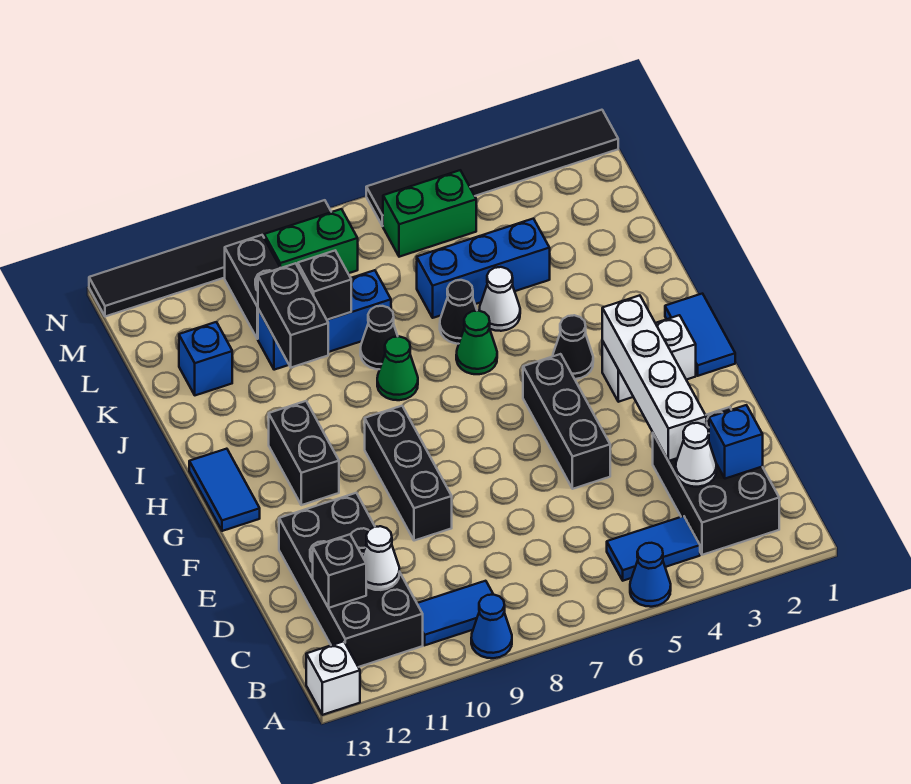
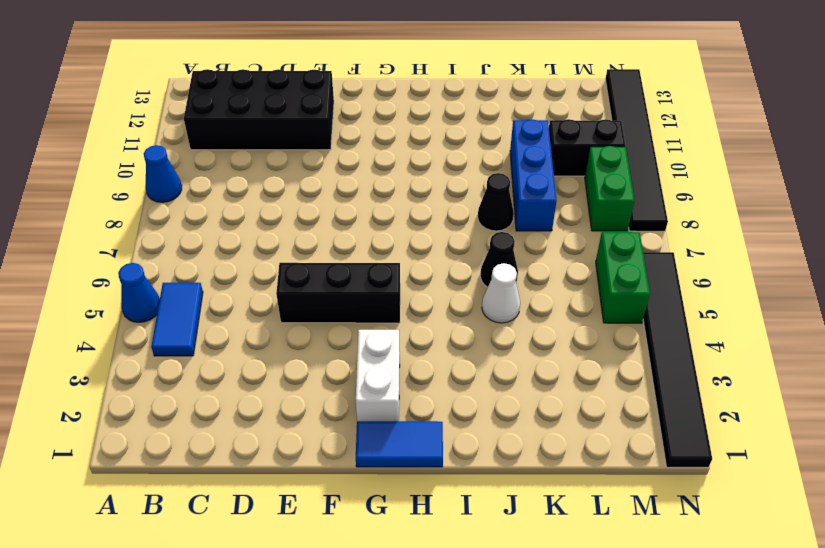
none -> white 1x1 brick [306,641,360,715]
none -> black 2x3 brick [653,407,779,555]
none -> blue 1x2 tile [417,581,493,645]
none -> black 1x3 brick [365,406,452,541]

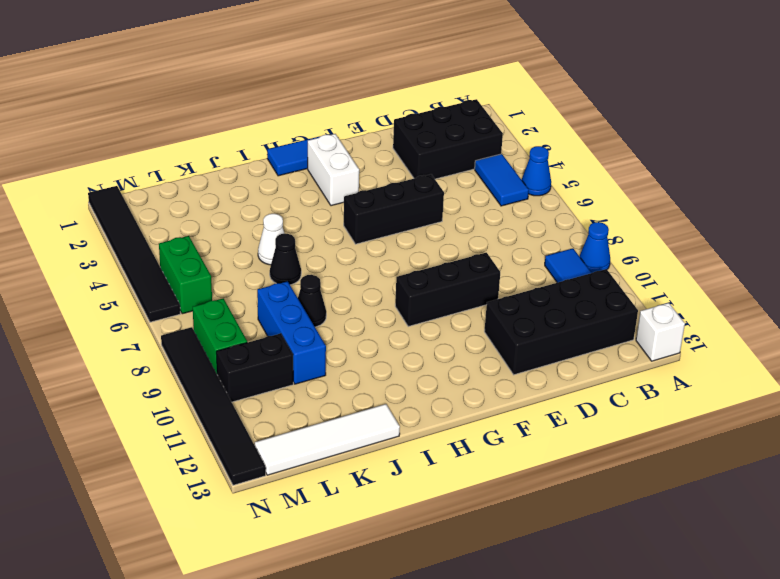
white 1x4 tile [255,404,400,475] -> none
none -> black 1x2 brick [269,401,339,505]
none -> blue 1x2 tile [189,449,260,531]
none -> black 1x1 cone [553,315,593,379]
none -> green 1x1 cone [456,311,497,374]

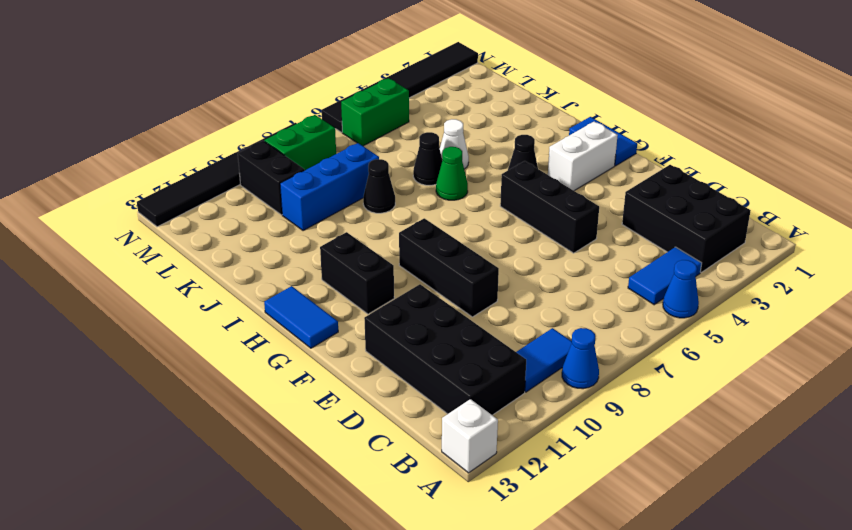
none -> green 1x1 cone [377,337,418,400]
none -> blue 1x3 brick [417,219,550,318]
none -> blue 1x1 brick [179,322,232,395]
none -> blue 1x1 brick [709,405,763,479]

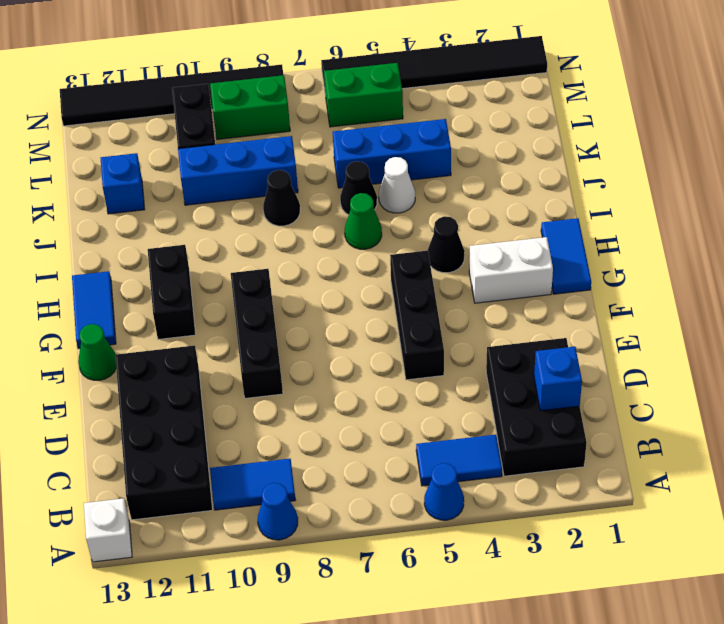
green 1x1 cone [78,324,116,380] -> green 1x1 cone moved to [377,337,418,400]
none -> white 1x1 cone [676,423,716,487]
none -> white 1x1 cone [362,526,399,590]
none -> black 1x1 brick [313,534,366,608]
none -> white 1x4 brick [602,295,706,461]

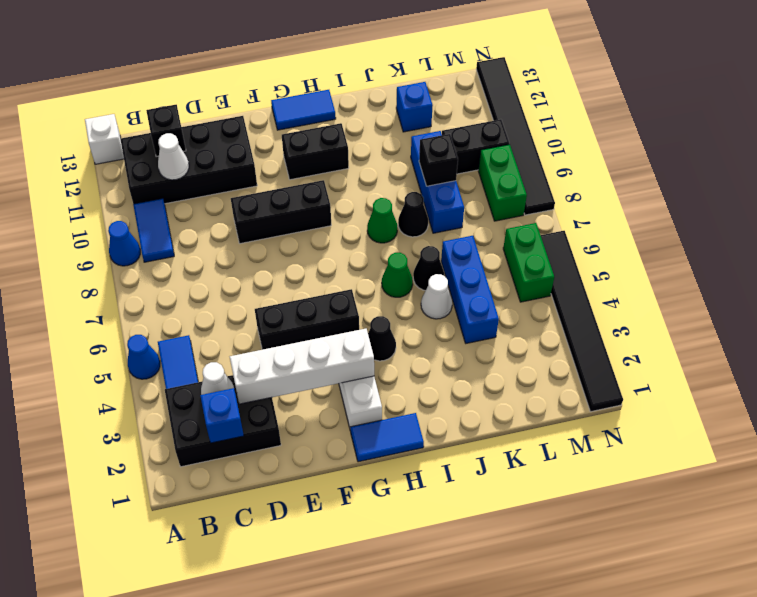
none -> black 1x2 brick [258,263,328,368]

